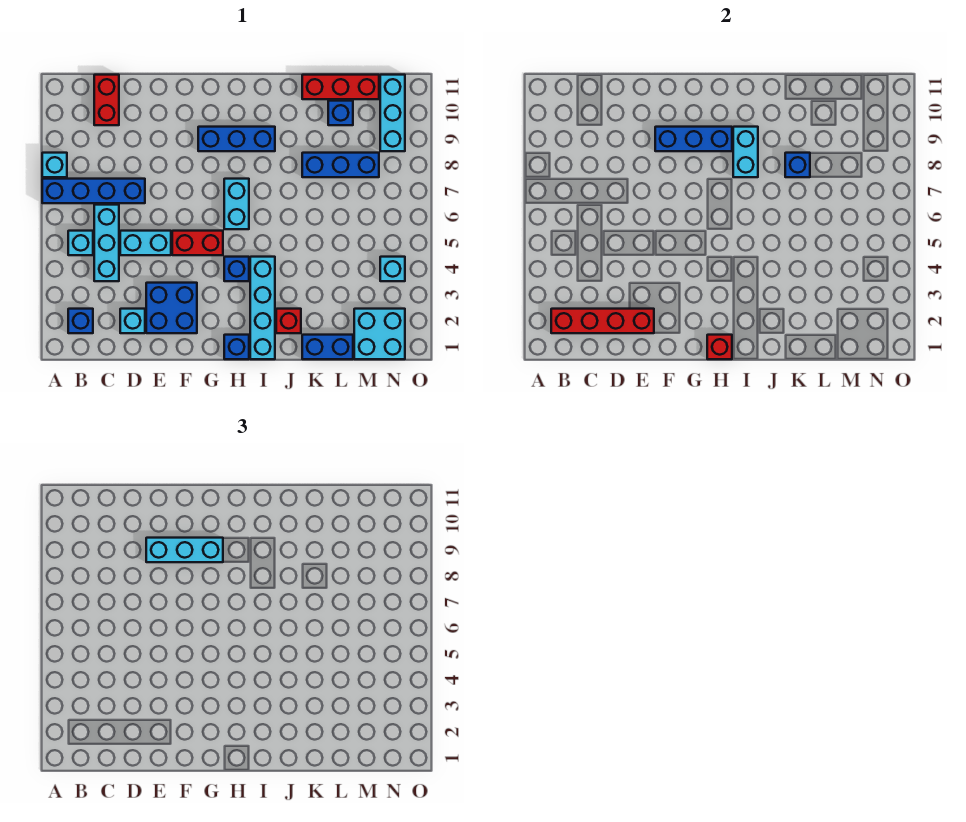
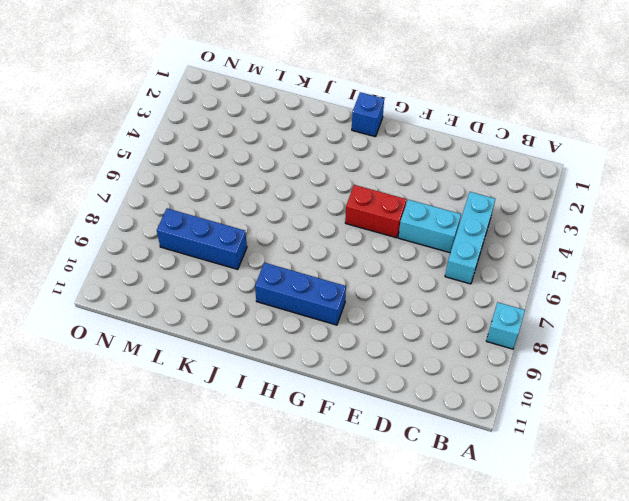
none -> blue 1x4 brick [42,179,145,203]
none -> blue 1x1 brick [68,309,93,333]
none -> cyan 1x1 brick [68,231,93,255]

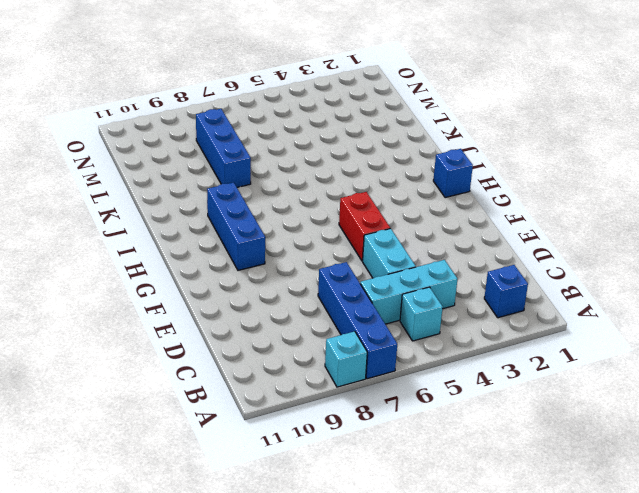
none -> red 1x2 brick [94,75,119,125]
none -> cyan 1x1 brick [120,309,145,333]
none -> blue 2x2 brick [146,283,197,333]

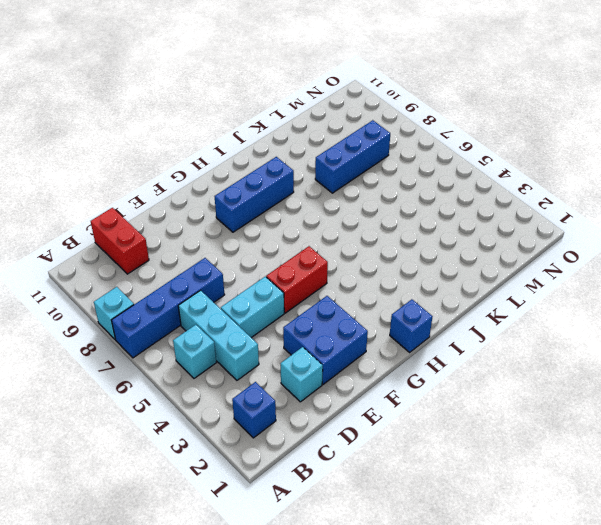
none -> blue 1x1 brick [224,257,249,281]
none -> cyan 1x2 brick [224,179,249,229]
none -> cyan 1x4 brick [250,257,275,359]

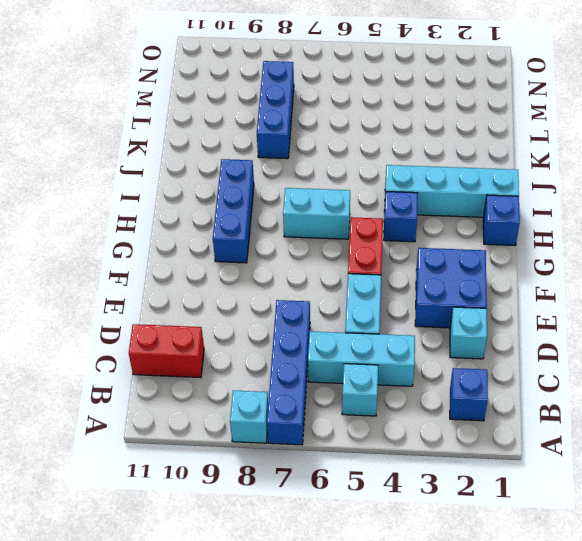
none -> red 1x1 brick [276,309,301,333]
none -> blue 1x2 brick [302,335,353,359]
none -> red 1x3 brick [302,75,379,99]

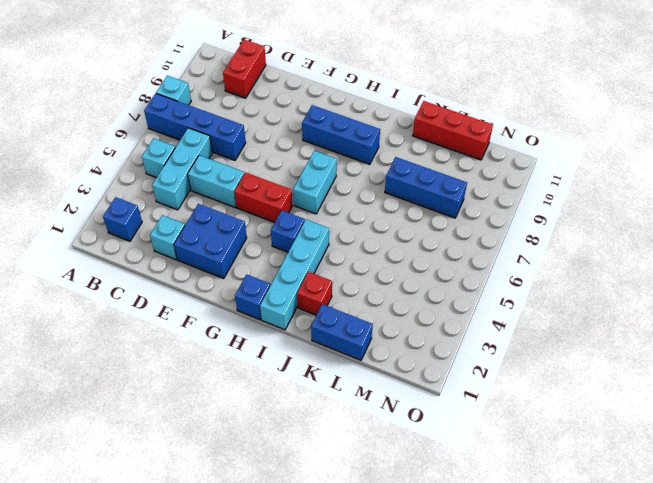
none -> blue 1x1 brick [328,101,353,125]
none -> cyan 2x2 brick [354,309,405,359]
none -> cyan 1x1 brick [380,257,405,281]

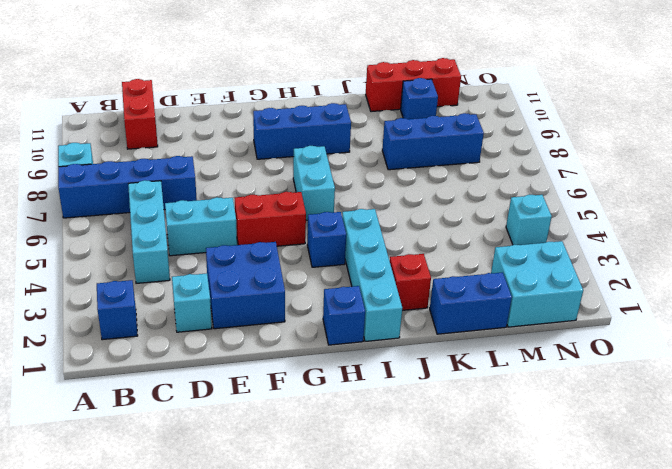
none -> cyan 1x1 brick [68,231,93,255]
none -> cyan 1x3 brick [380,75,405,151]
none -> red 1x4 brick [551,309,654,333]

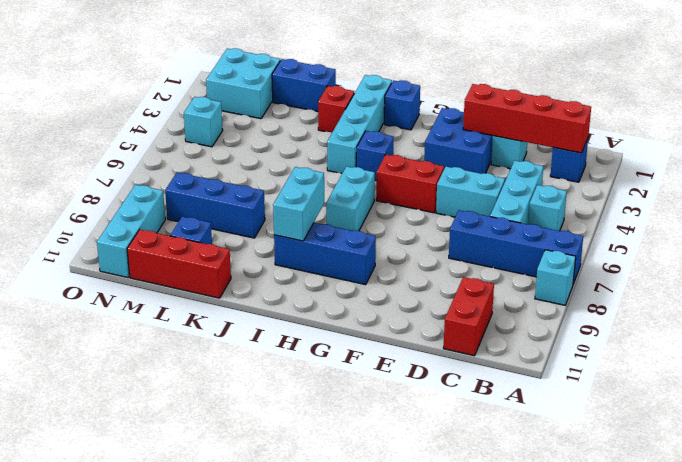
none -> blue 1x3 brick [655,127,732,151]
none -> red 1x1 brick [707,335,732,359]
none -> blue 1x1 brick [785,153,810,177]

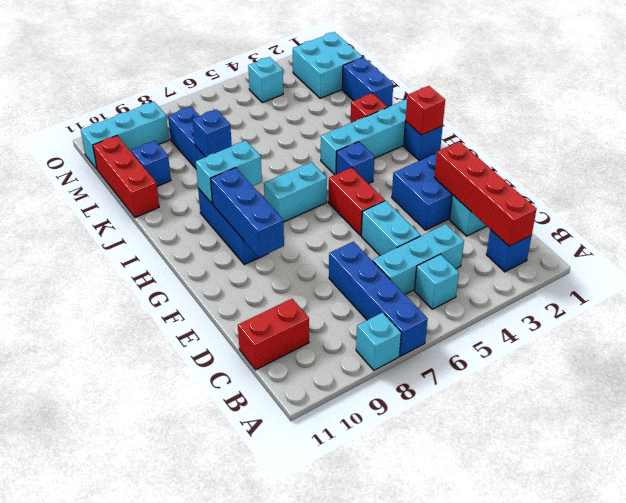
none -> cyan 1x3 brick [146,538,223,562]

